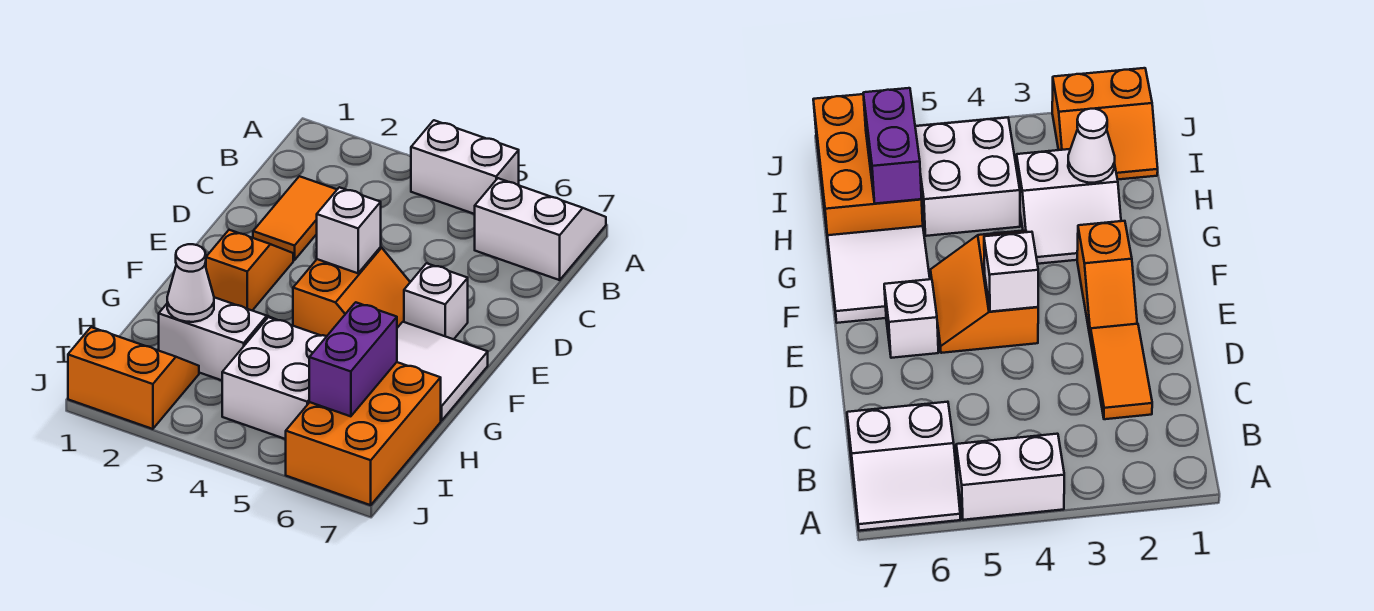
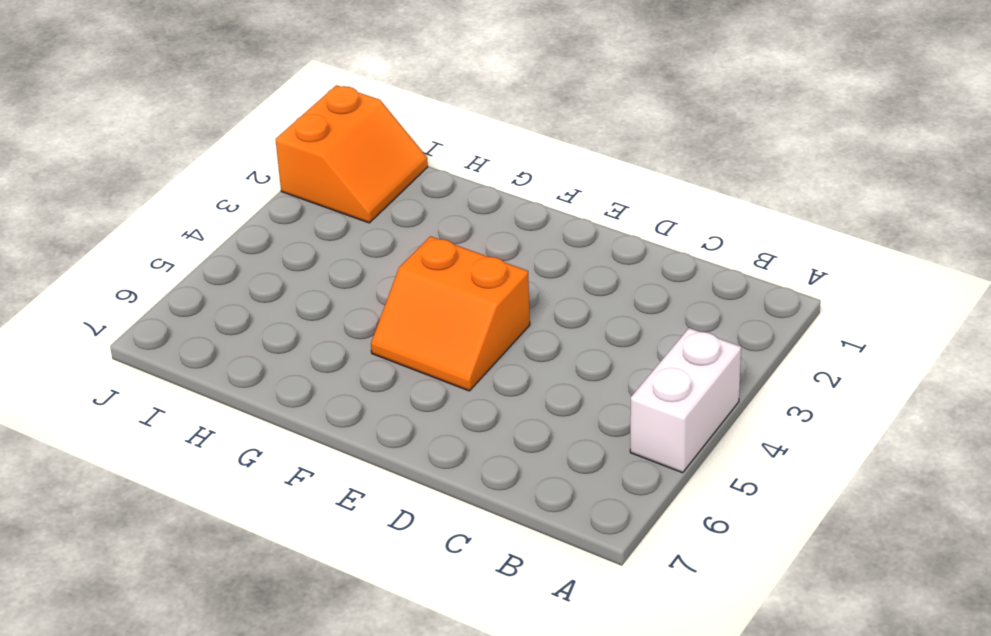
none -> white 2x2 slope [475,178,606,280]
none -> orange 1x2 tile [253,176,337,260]
none -> orange 1x2 slope [206,230,293,311]

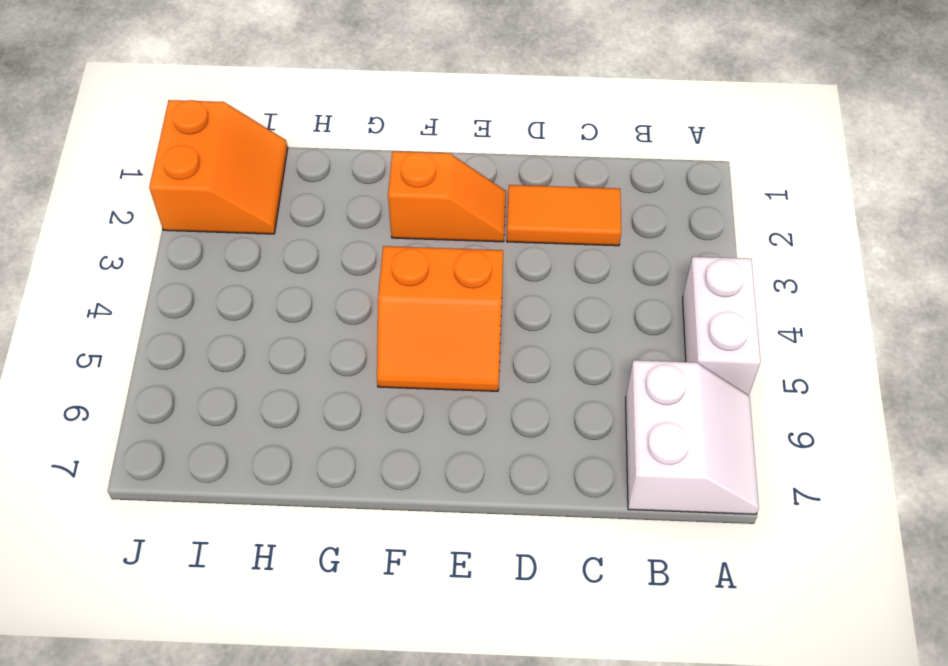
none -> white 1x1 brick [404,263,468,339]
none -> white 2x2 tile [397,322,488,421]
none -> white 2x2 slope [159,297,276,380]

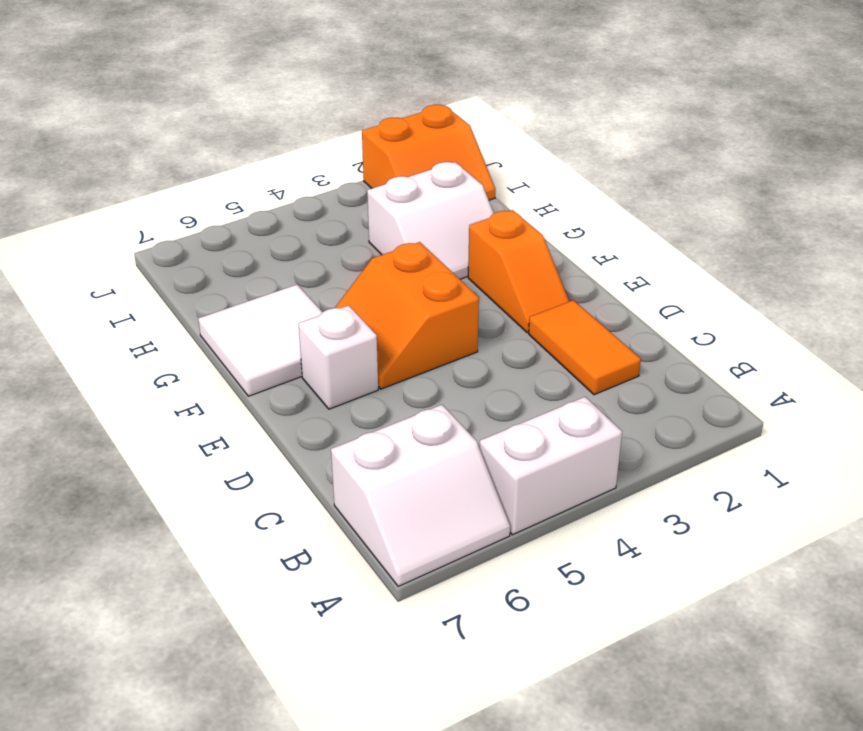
none -> white 2x2 brick [222,317,327,439]
none -> orange 2x3 brick [286,362,441,505]
none -> white 1x1 brick [317,187,381,273]

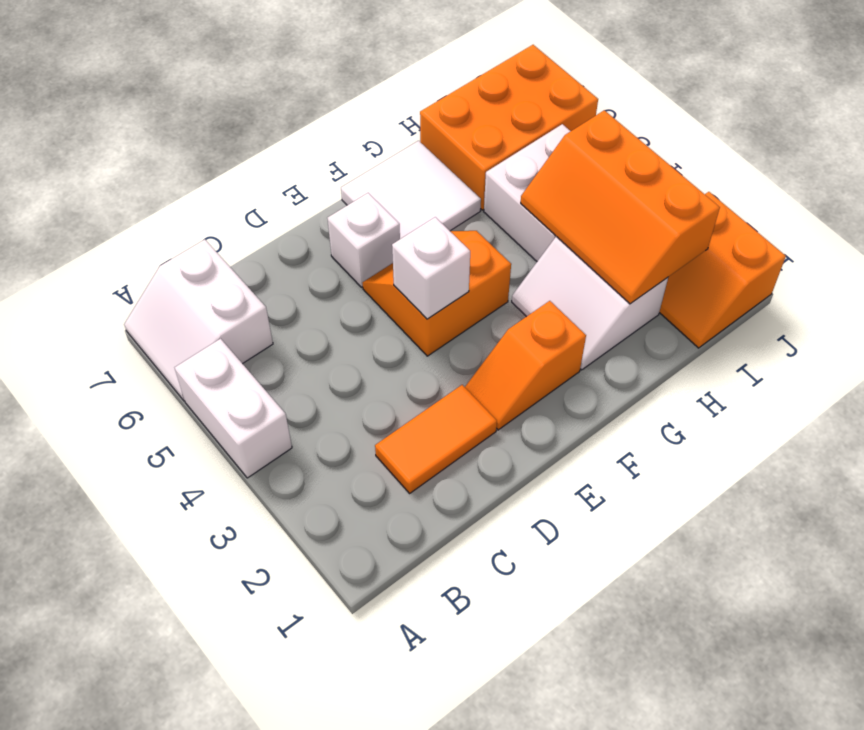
orange 2x3 slope [521,110,720,304] -> white 1x1 cone [167,244,214,322]
none -> purple 1x2 brick [309,302,397,416]

